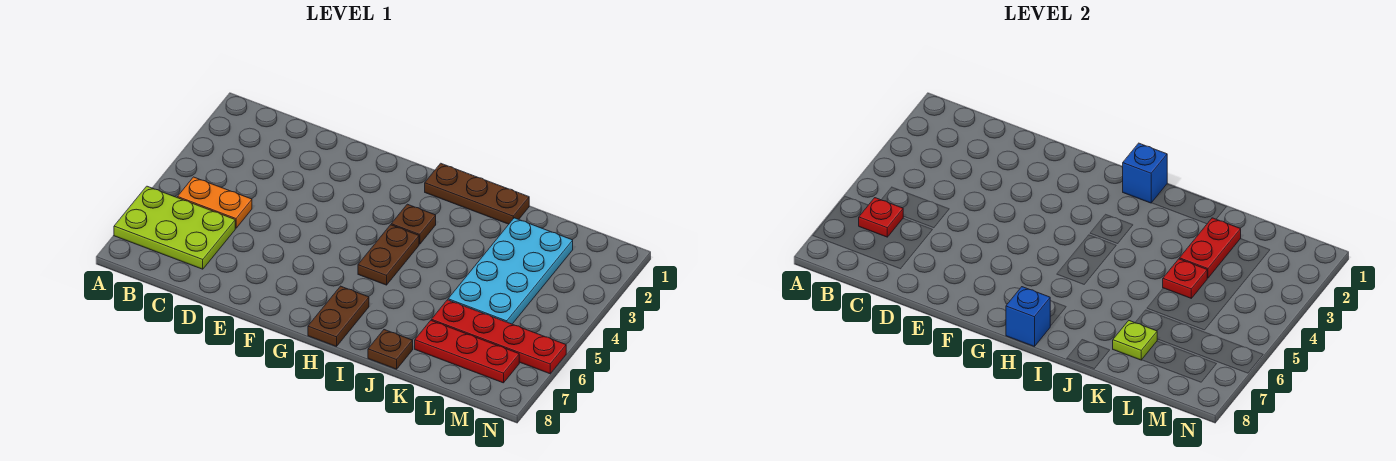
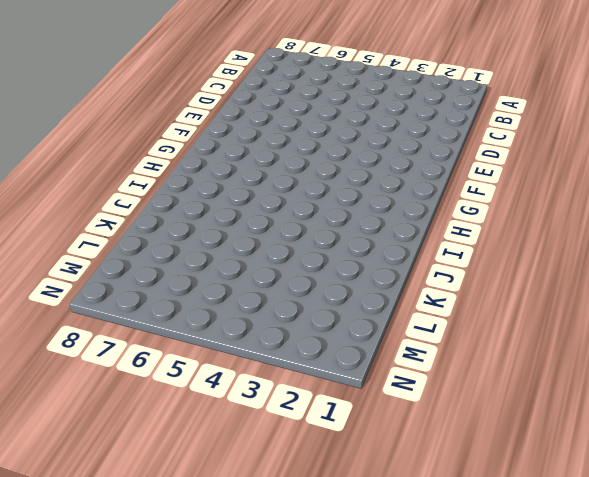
none -> lime 2x3 plate [114,186,235,269]
none -> orange 1x2 plate [177,177,252,228]
none -> brown 1x3 plate [425,163,529,224]

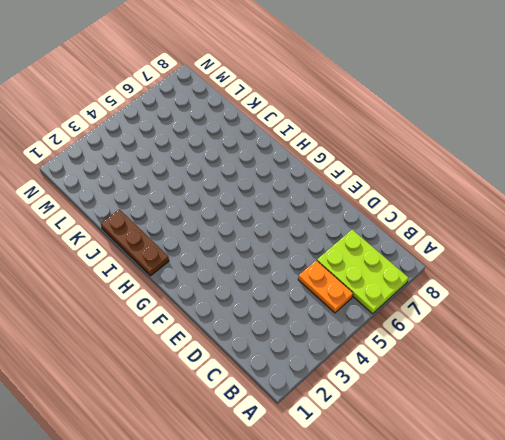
none -> brown 1x1 plate [391,204,436,244]
none -> brown 1x2 plate [358,225,419,285]
none -> brown 1x2 plate [308,286,369,347]

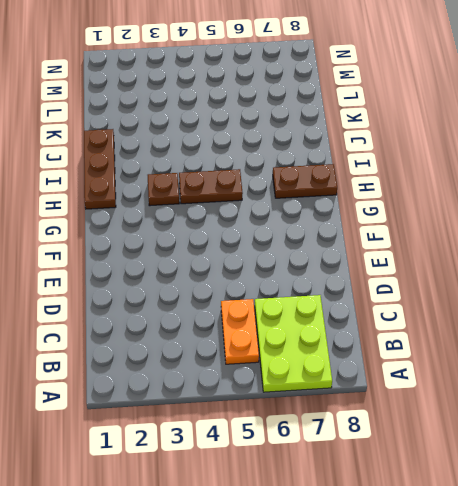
none -> brown 1x1 plate [368,330,413,369]
none -> cyan 2x4 plate [448,218,573,324]
none -> red 1x4 plate [431,300,566,374]

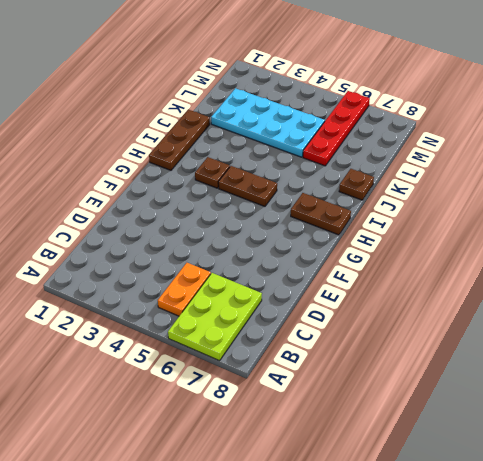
none -> red 1x3 plate [415,321,519,383]
none -> red 1x1 plate [859,198,903,237]
none -> blue 1x1 brick [1123,143,1167,203]

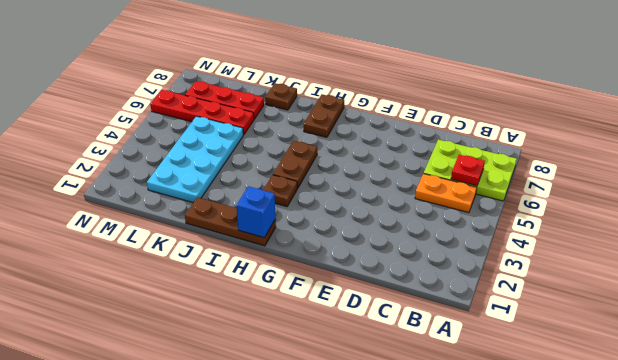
none -> blue 1x1 brick [1006,287,1050,347]
none -> red 1x2 plate [1180,218,1241,278]
none -> red 1x1 plate [1163,259,1207,298]

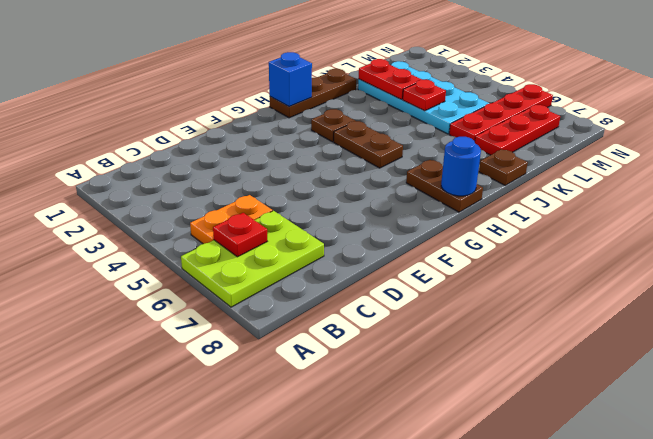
blue 1x1 round brick [441,137,481,196] -> blue 1x1 brick [1006,287,1050,347]
none -> lime 1x1 plate [1113,321,1157,360]

